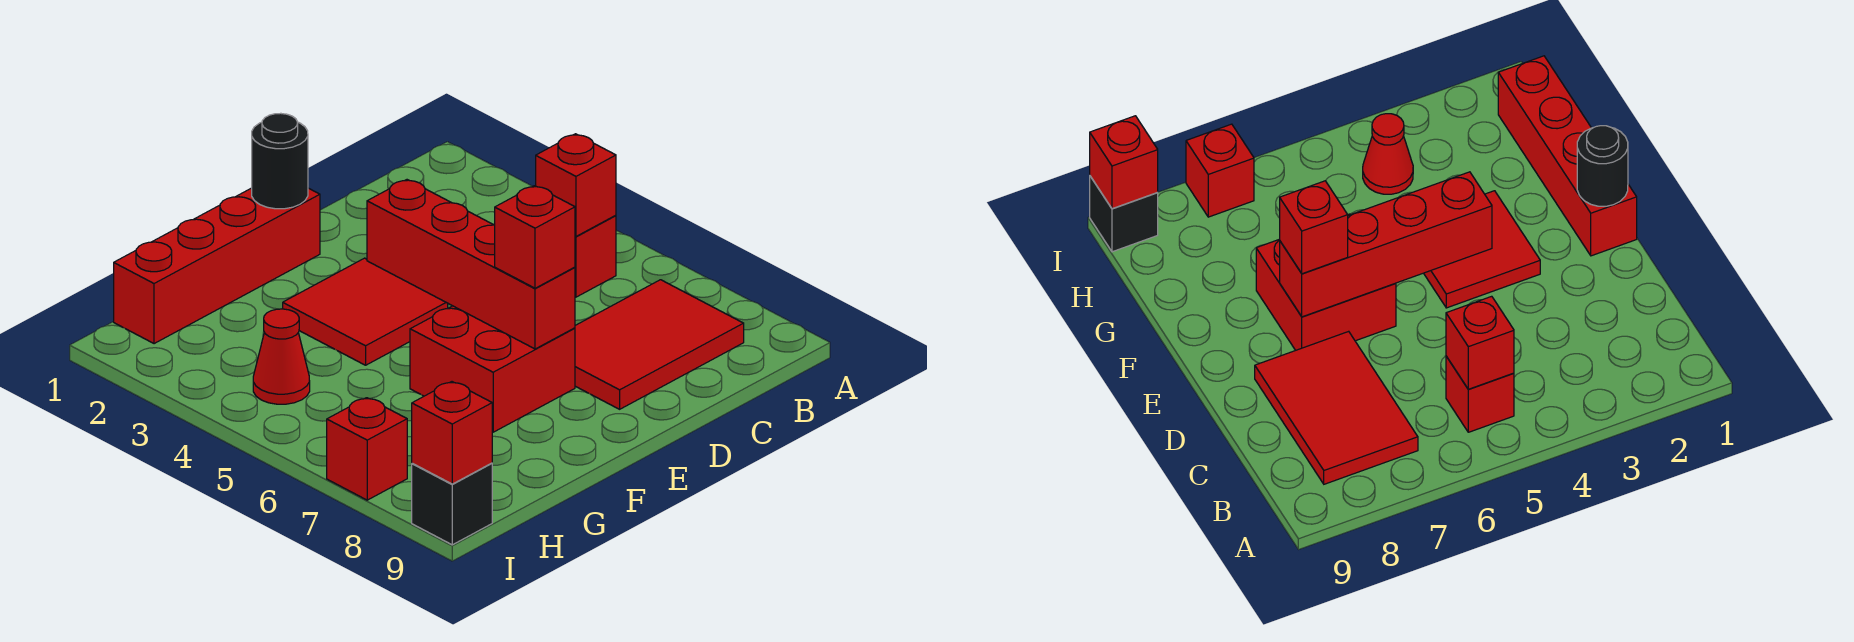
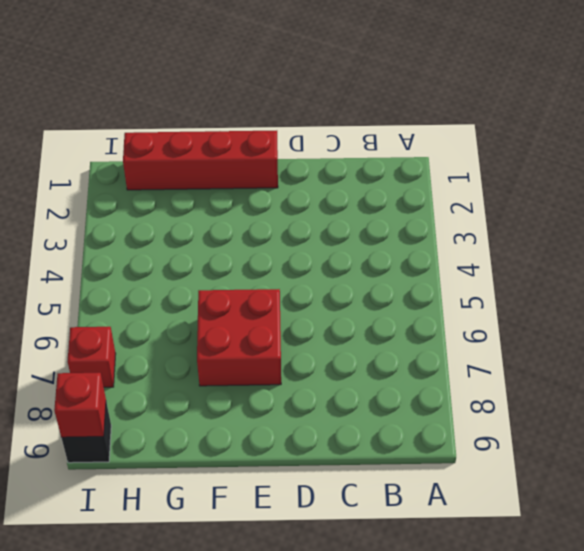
none -> red 1x1 brick [575,216,616,297]
none -> red 2x3 tile [575,280,744,409]
none -> red 2x2 tile [283,258,448,365]

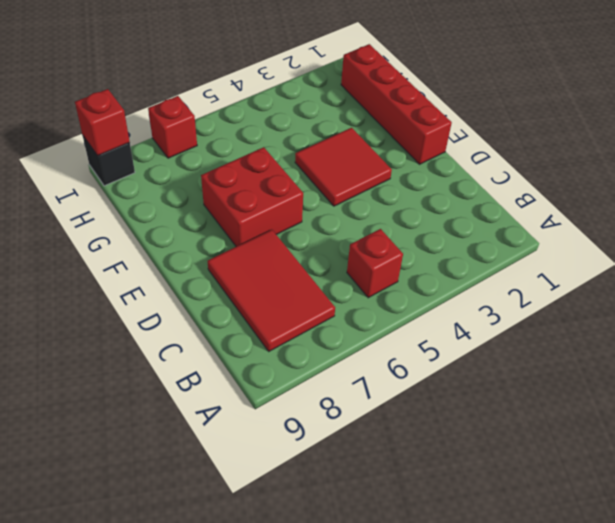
none -> red 1x1 cone [253,309,310,404]
none -> red 1x1 brick [536,134,616,236]
none -> black 1x1 round brick [252,113,308,209]

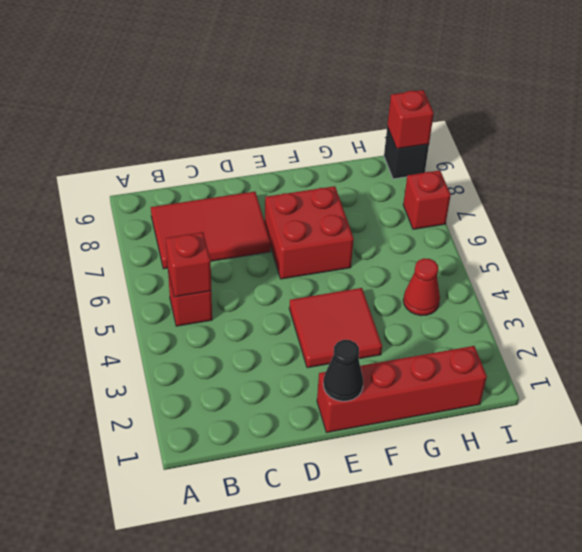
black 1x1 cone [323,340,363,401] -> black 1x1 round brick [252,113,308,209]
none -> red 1x4 brick [367,180,575,349]
none -> red 1x1 brick [495,186,575,288]

